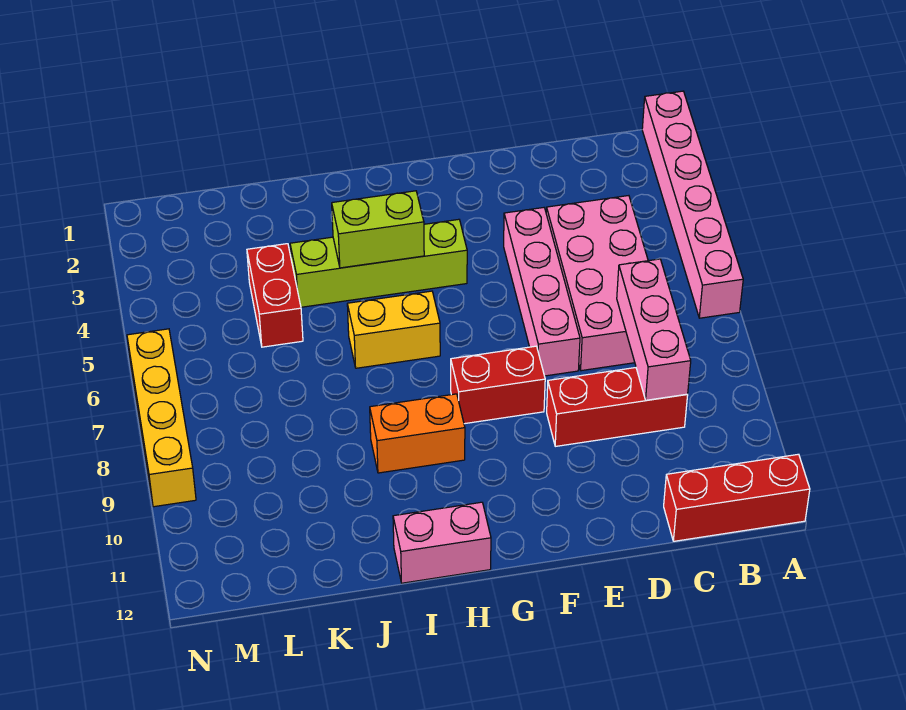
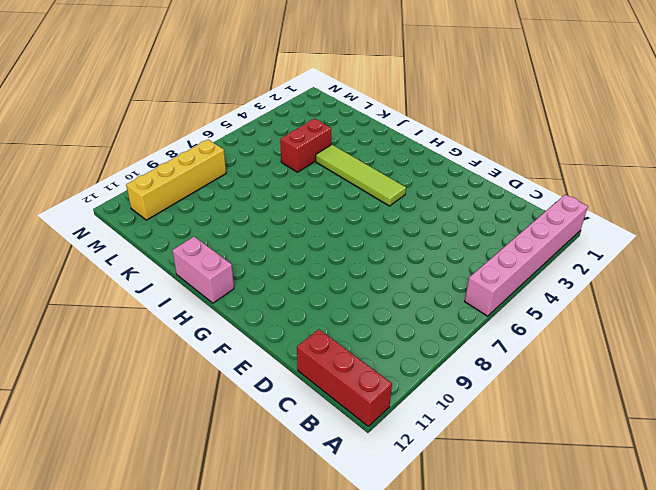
lime 1x4 tile [316,145,406,206] -> lime 1x4 brick [290,219,467,307]
yellow 1x4 brick [126,140,226,220] -> yellow 1x4 brick moved to [127,329,196,507]
none -> pink 2x4 brick [546,196,648,371]
none -> red 1x3 brick [547,368,688,446]
none -> pink 1x4 brick [504,208,580,376]

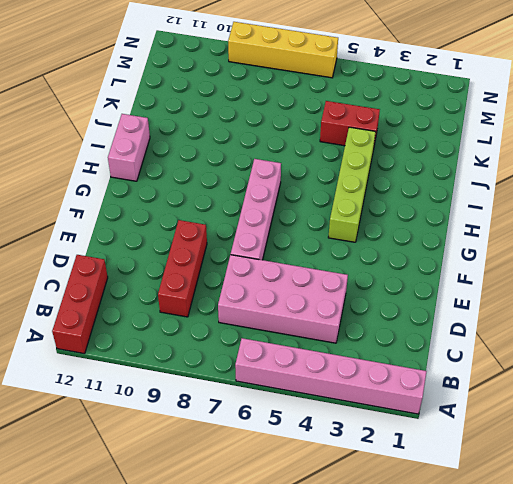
pink 1x4 brick [231,159,281,260] -> pink 1x4 brick turned to [504,208,580,376]
none -> red 1x2 brick [451,346,545,424]
none -> yellow 1x2 brick [347,291,440,368]
none -> orange 1x2 brick [370,394,465,473]

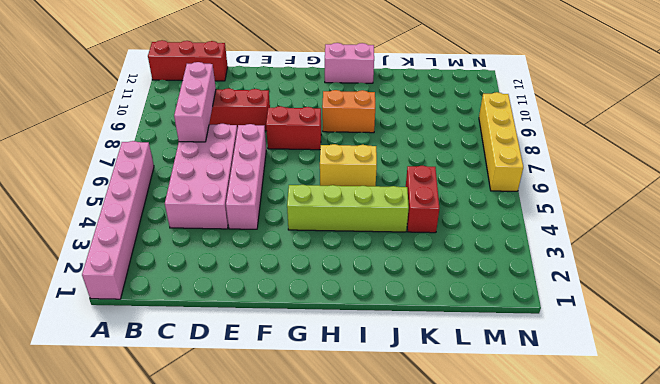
none -> lime 1x2 brick [332,191,424,268]

